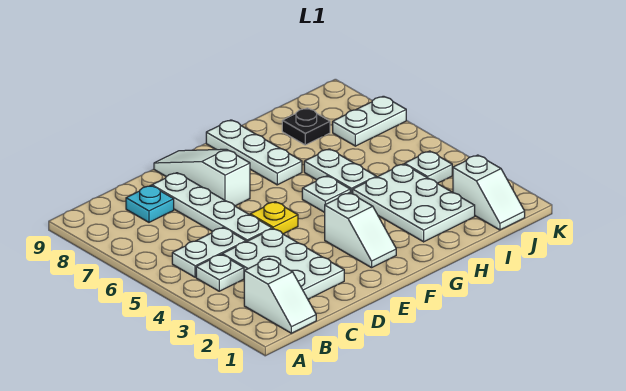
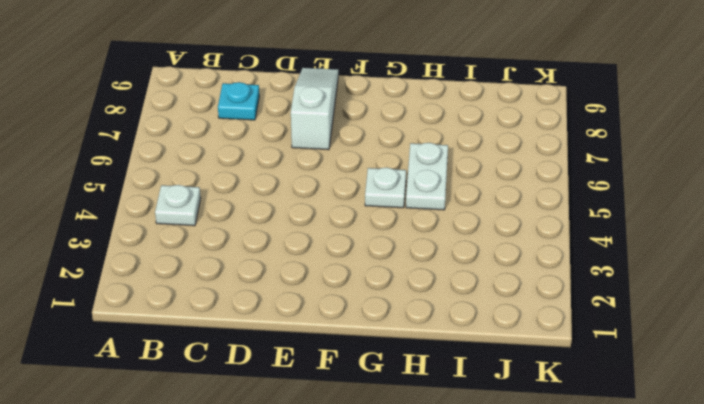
none -> white 1x2 slope [244,258,316,333]
none -> white 1x2 plate [172,228,246,277]
none -> white 2x3 plate [222,229,344,299]

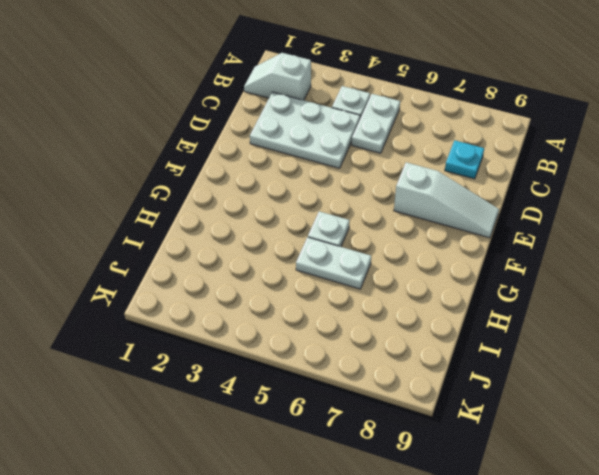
none -> white 1x4 plate [152,173,272,242]
none -> yellow 1x1 plate [250,202,298,234]
none -> white 1x2 slope [325,193,396,268]

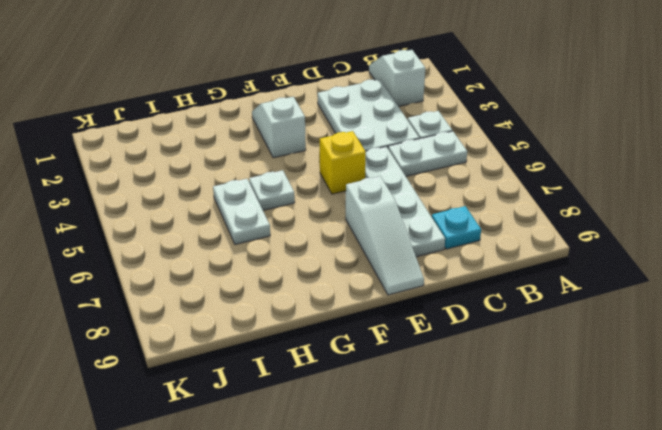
yellow 1x1 brick [320,131,366,194] -> yellow 1x1 plate [250,202,298,234]
none -> white 1x3 plate [206,120,302,185]
none -> white 2x3 plate [353,164,475,242]
none -> black 1x1 plate [282,108,330,145]

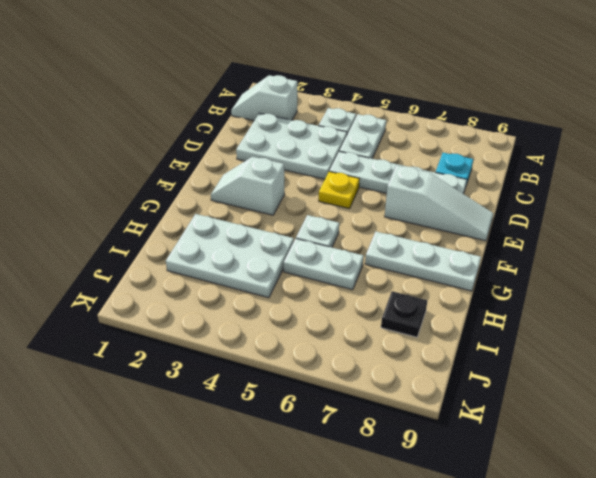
none -> white 1x2 slope [453,155,525,230]
none -> white 1x1 plate [405,151,452,183]
none -> white 1x2 plate [333,96,406,146]

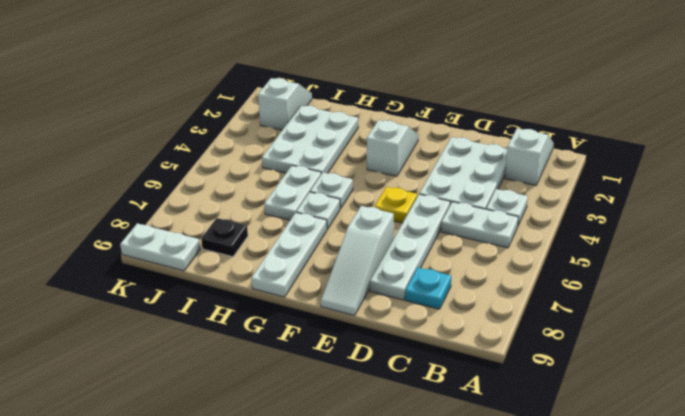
white 1x1 plate [296,192,340,229] -> white 1x1 plate moved to [405,151,452,183]
white 1x2 plate [120,223,200,271] -> white 1x2 plate moved to [333,96,406,146]

